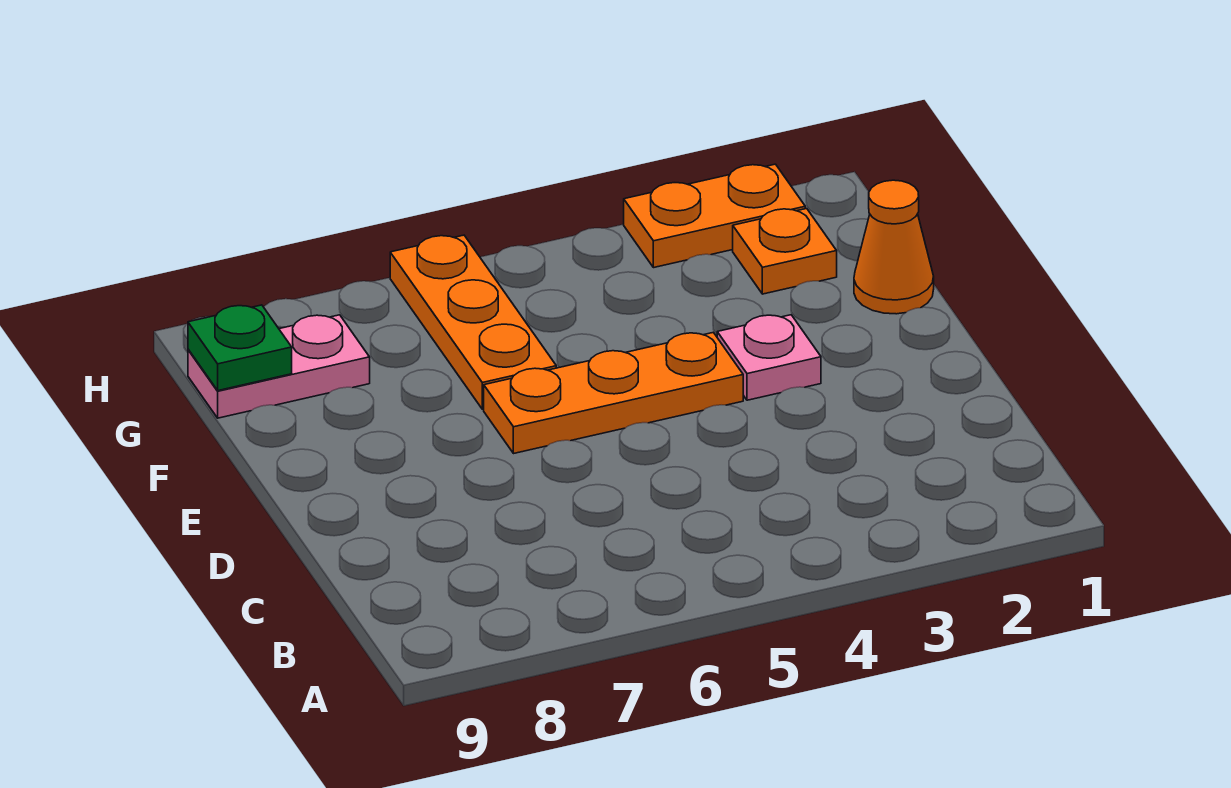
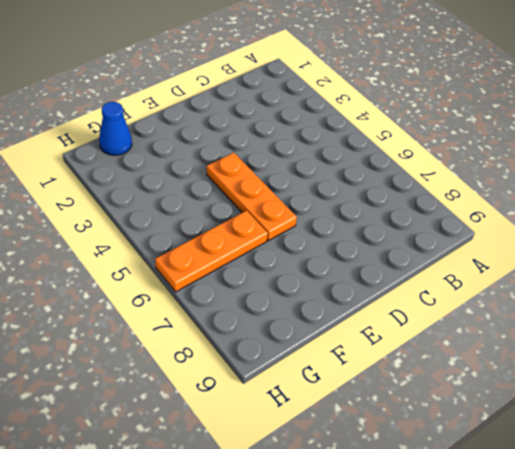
blue 1x1 cone [99,102,132,155] -> none
none -> pink 1x1 plate [717,315,821,400]
none -> orange 1x1 cone [854,180,934,314]

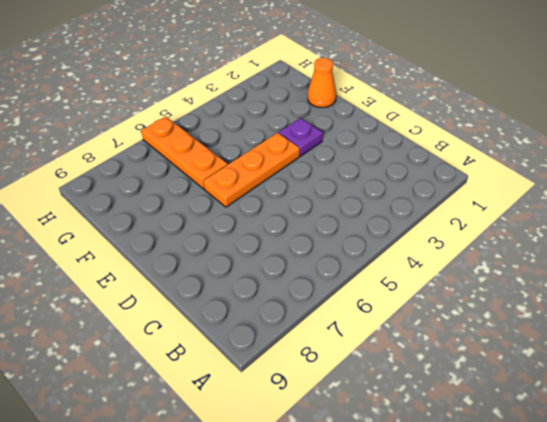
purple 1x1 plate [279,118,323,156] -> pink 1x1 plate [717,315,821,400]
none -> orange 1x1 plate [733,209,837,294]
none -> pink 1x2 plate [188,315,370,418]

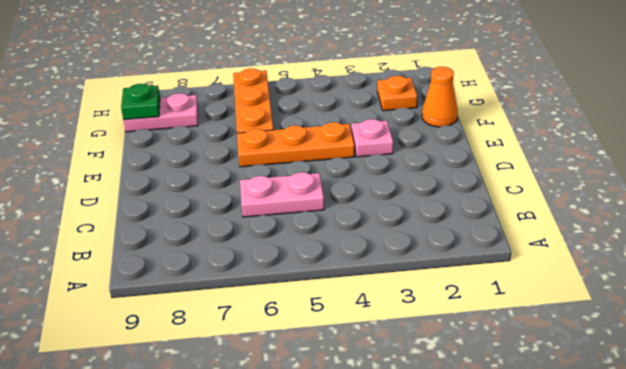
pink 1x2 plate [240,172,324,217] -> none
none -> orange 1x2 plate [624,164,805,268]

